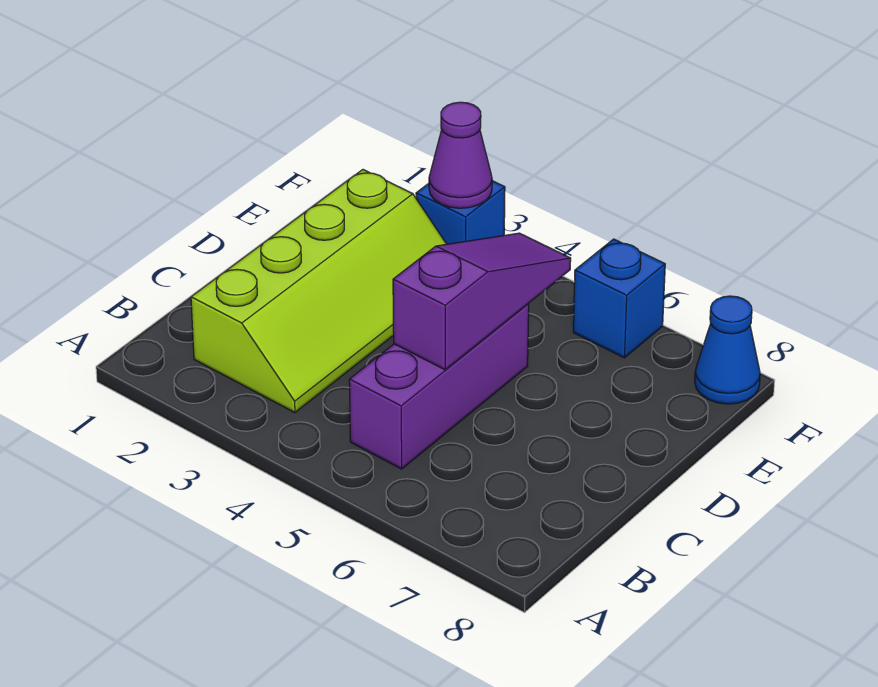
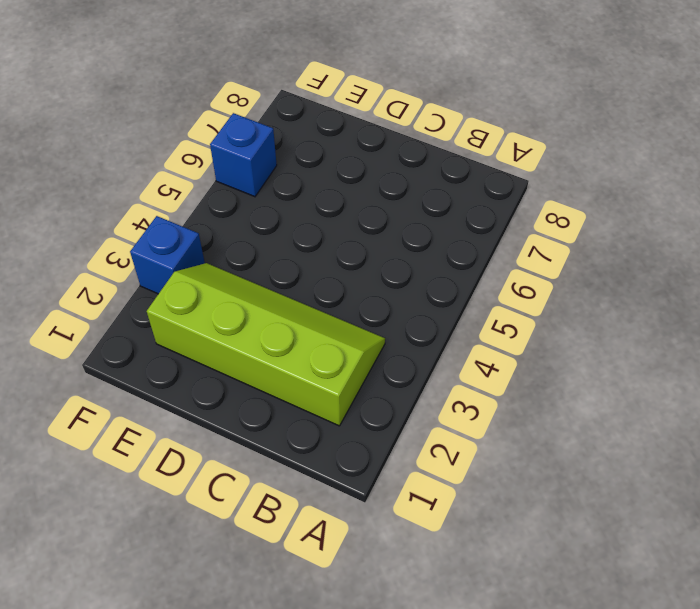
none -> purple 1x3 brick [349,304,529,469]
none -> blue 1x1 cone [695,296,760,404]

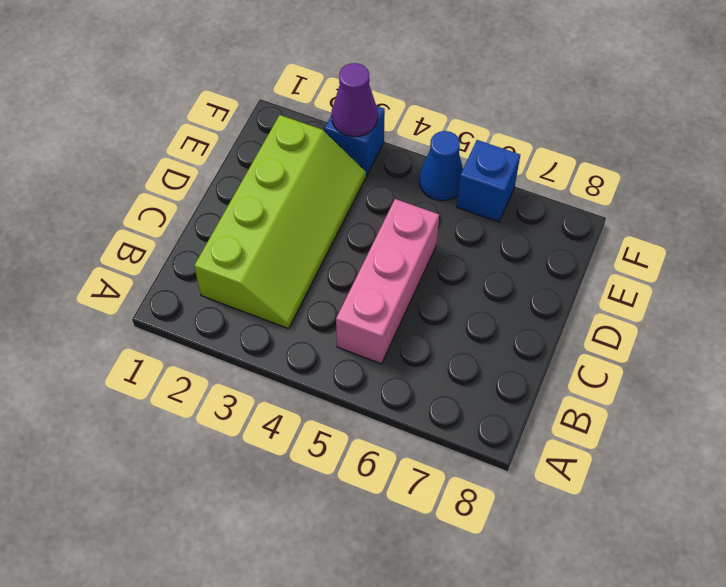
pink 1x3 brick [336,199,439,364] -> purple 1x3 brick [349,304,529,469]
blue 1x1 cone [419,131,463,201] -> blue 1x1 cone moved to [695,296,760,404]
none -> purple 1x3 slope [393,233,571,370]

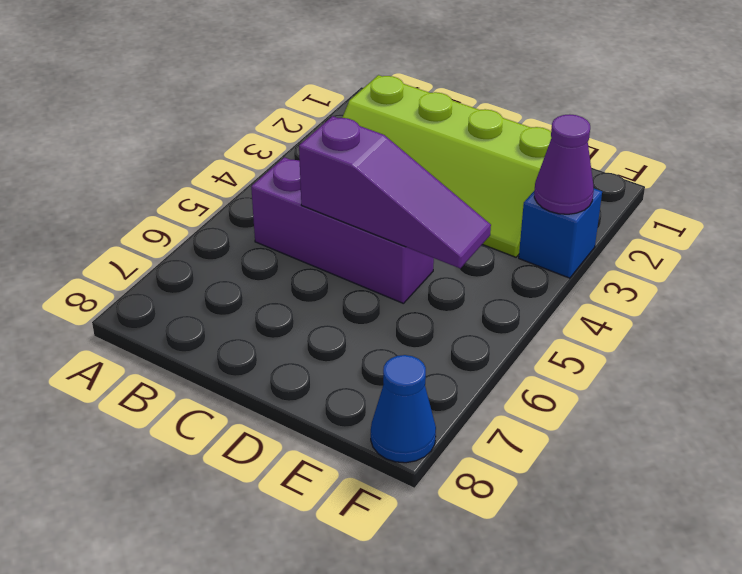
none -> blue 1x1 brick [573,239,665,358]

